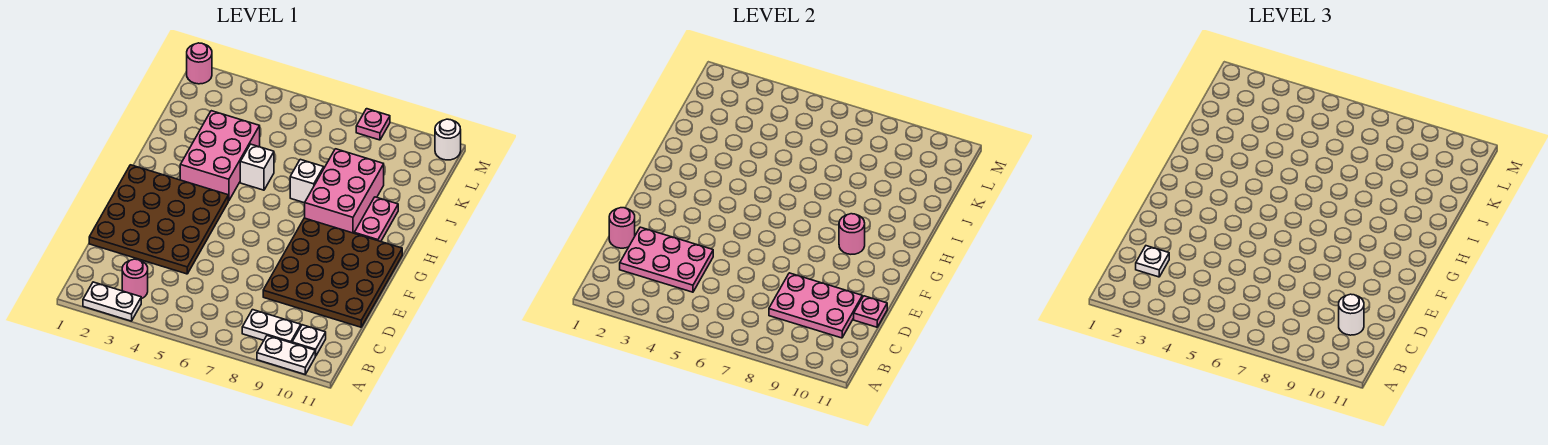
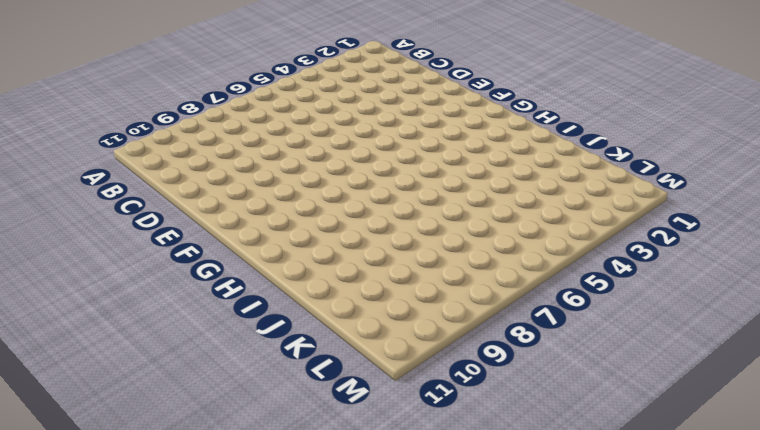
none -> white 1x2 plate [83,282,141,321]
none -> white 1x2 plate [257,336,315,374]
none -> pink 1x1 round brick [122,259,148,299]

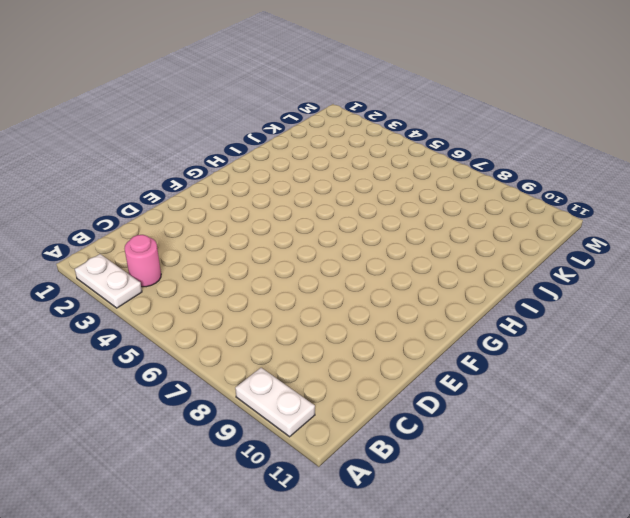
none -> white 1x2 plate [242,310,301,343]
none -> white 1x1 plate [292,325,326,356]
none -> brown 4x4 plate [89,165,228,274]

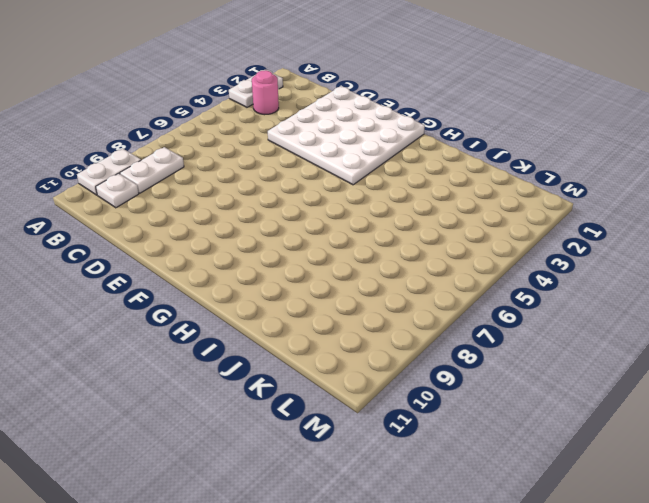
white 4x4 plate [268,86,425,185] -> brown 4x4 plate [89,165,228,274]
none -> brown 4x4 plate [263,218,402,327]
none -> pink 2x3 brick [180,111,260,201]
none -> pink 2x3 brick [305,149,384,233]

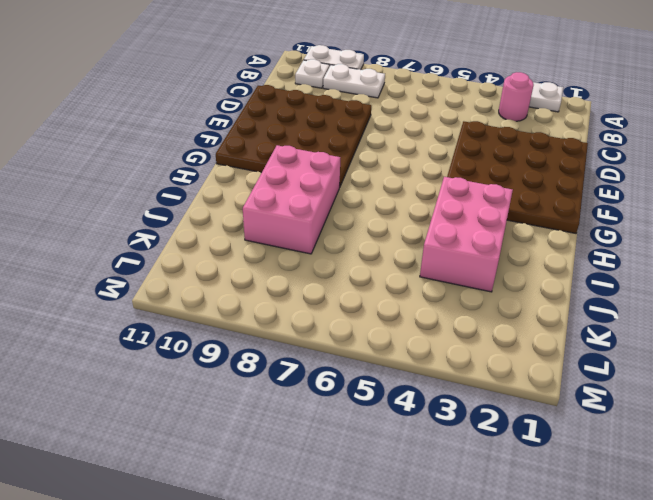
none -> pink 1x2 plate [354,197,398,242]
none -> white 1x1 brick [240,144,274,190]
none -> white 1x1 brick [290,159,324,203]

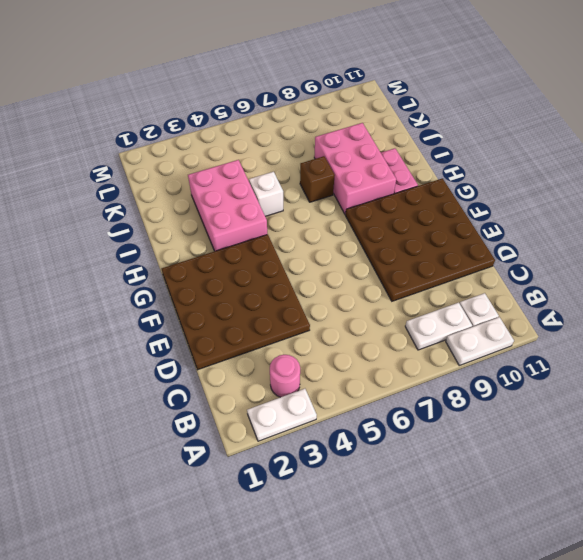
brown 1x1 brick [300,156,335,202] -> white 1x1 brick [290,159,324,203]
none -> pink 1x1 round brick [187,43,212,84]
none -> pink 1x1 plate [356,109,390,140]
none -> white 1x1 round brick [435,119,461,160]

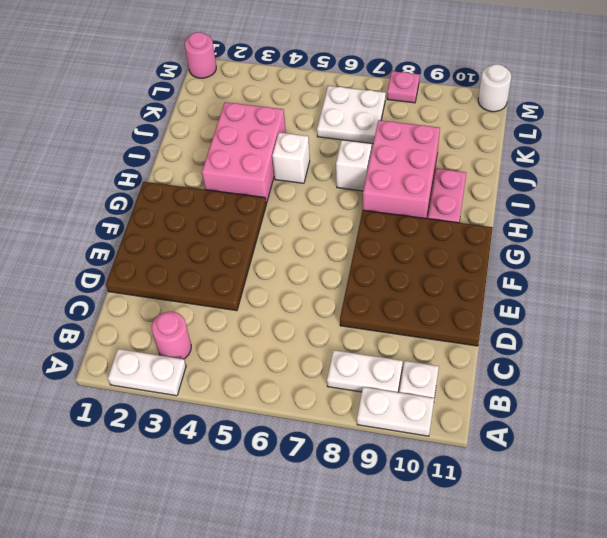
white 2x2 plate [317,86,386,144] -> none
none -> pink 2x3 plate [620,227,713,292]
none -> pink 2x3 plate [769,273,862,338]
none -> pink 1x1 round brick [609,208,635,248]

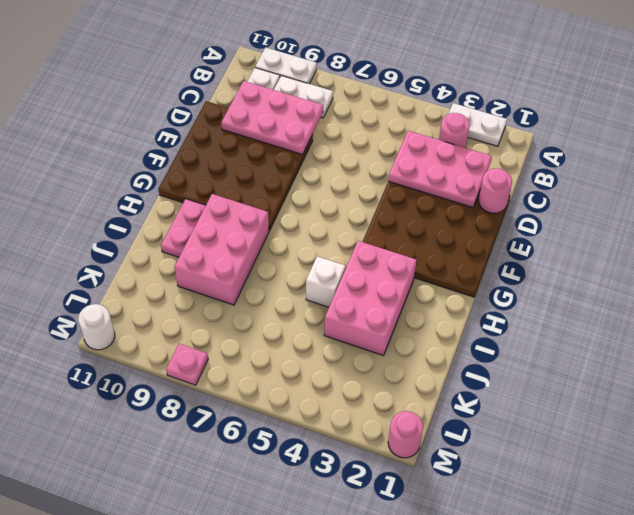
none -> white 1x1 brick [290,159,324,203]
none -> pink 1x1 plate [854,296,887,327]
none -> pink 1x1 round brick [839,214,865,254]

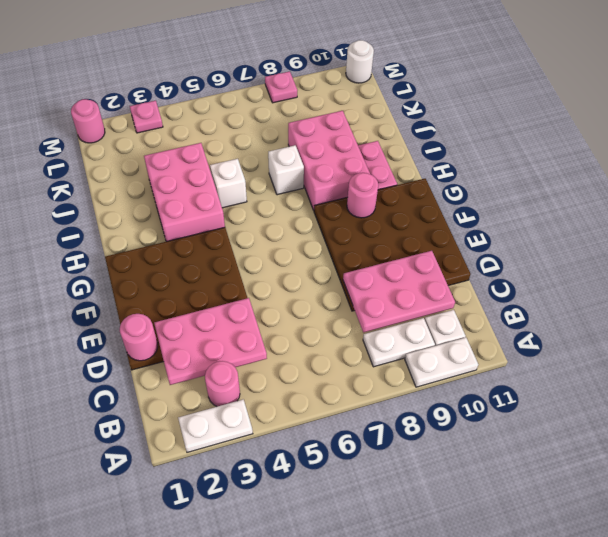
pink 1x1 plate [130,101,163,133] -> pink 1x1 plate moved to [854,296,887,327]
none -> white 1x1 plate [1136,246,1169,277]
none -> white 1x1 round brick [1339,294,1364,335]

